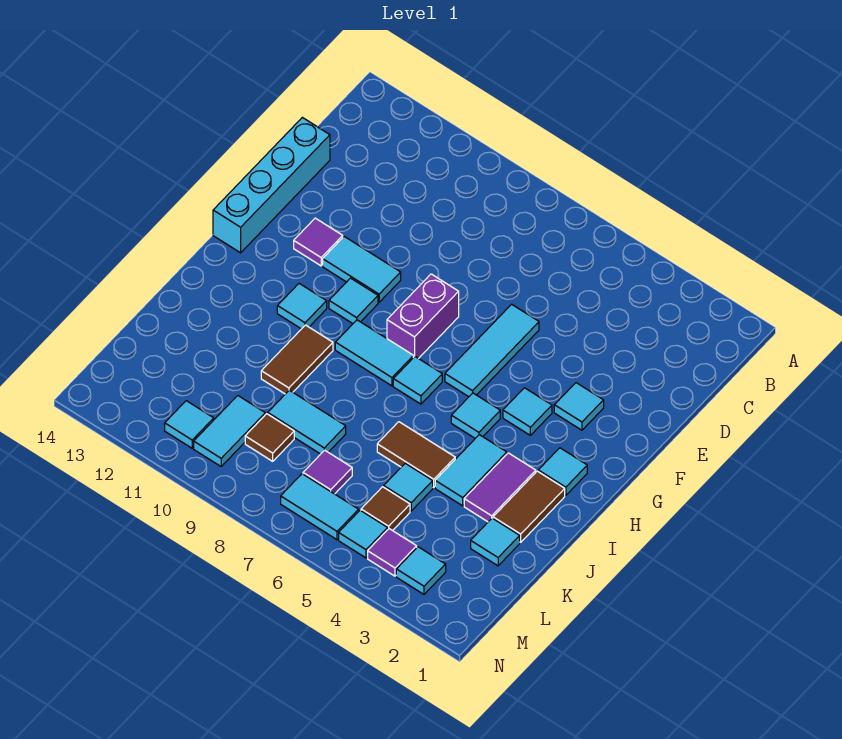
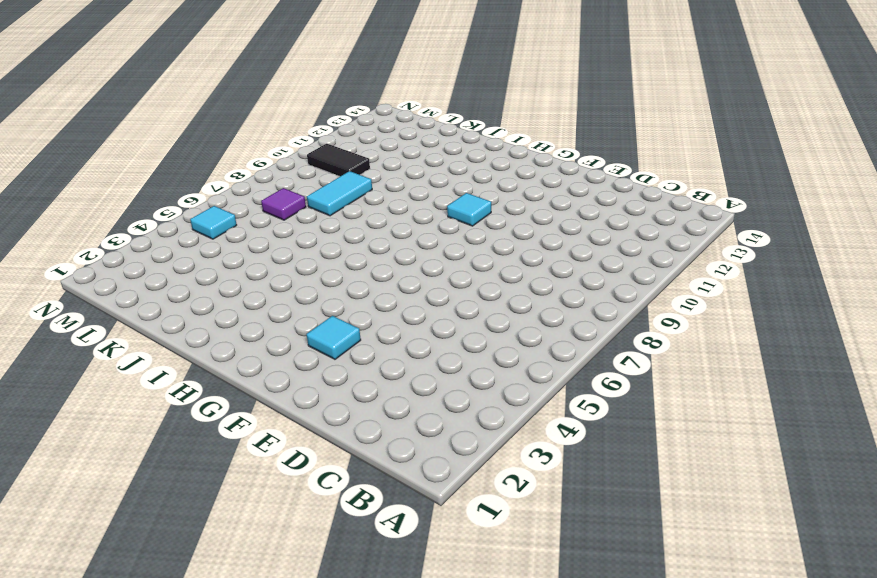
black 1x2 tile [307,144,370,176] -> cyan 1x2 tile [194,396,265,466]
none -> cyan 1x4 brick [213,117,330,253]
none -> cyan 1x3 tile [445,304,539,397]
none -> purple 1x2 brick [387,274,459,359]
none -> cyan 1x2 tile [323,237,401,302]

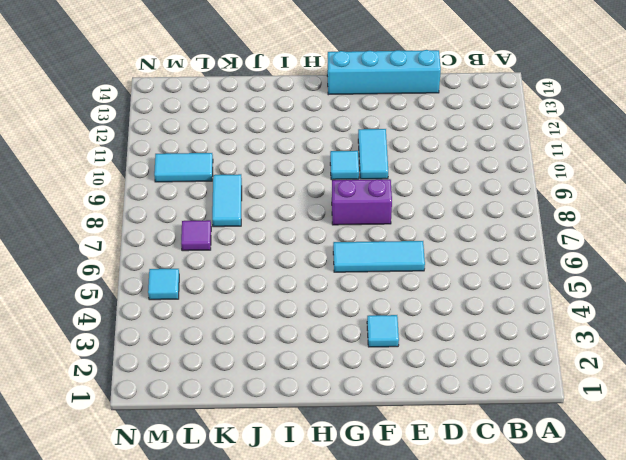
none -> purple 1x1 tile [294,218,343,266]
none -> cyan 1x1 tile [503,388,552,435]
none -> cyan 1x1 tile [538,448,587,495]
none -> cyan 1x1 tile [451,393,500,438]

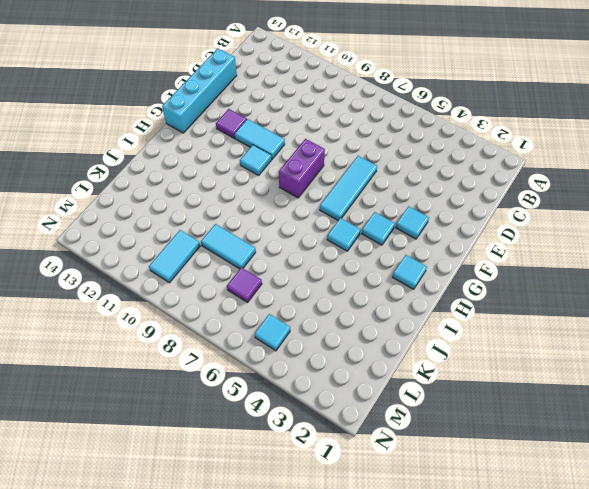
none -> cyan 1x1 tile [393,357,442,404]
none -> cyan 1x2 tile [335,320,413,386]
none -> cyan 1x1 tile [277,284,327,329]
none -> brown 1x2 tile [493,471,565,542]

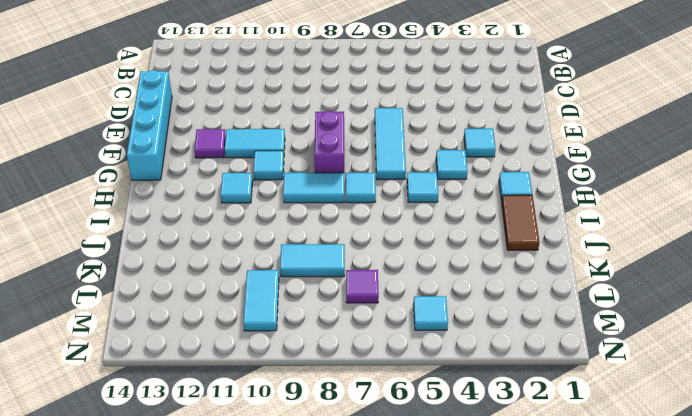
none -> purple 1x2 tile [464,453,536,522]
none -> cyan 1x2 tile [435,435,507,506]
none -> brown 1x2 tile [261,325,333,394]
none -> brown 1x2 tile [377,422,455,487]

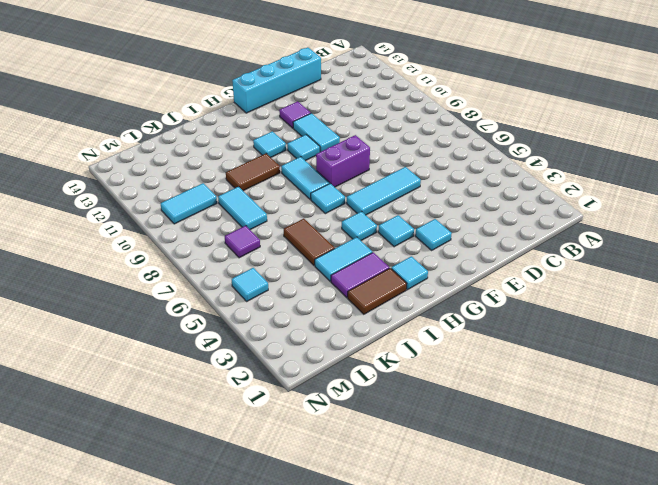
none -> cyan 1x1 tile [471,518,520,566]
none -> cyan 1x1 tile [384,463,433,511]
none -> brown 1x1 tile [361,487,410,531]
none -> brown 1x1 tile [245,414,294,461]

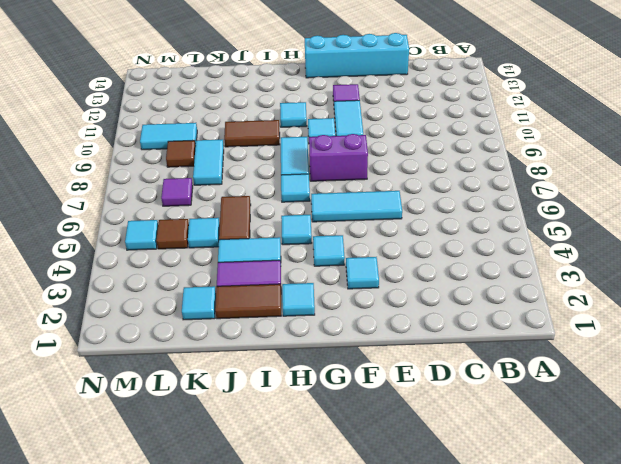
none -> cyan 1x1 tile [396,547,446,594]
none -> purple 1x1 tile [368,529,417,576]
none -> cyan 1x2 tile [281,474,359,540]
none -> cyan 1x1 tile [165,401,214,448]

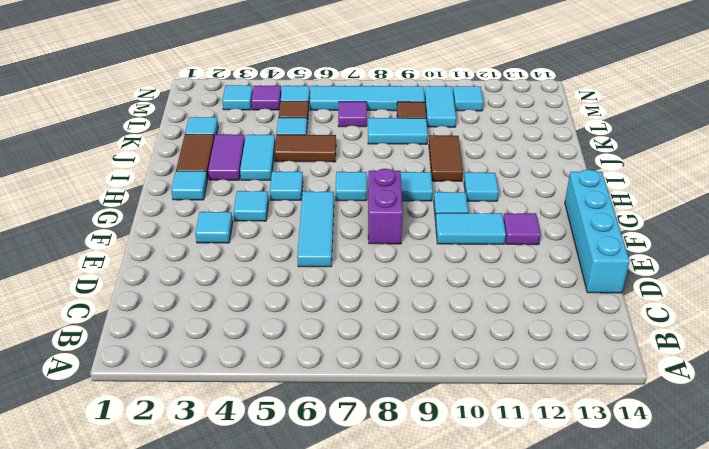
cyan 1x4 tile [310,86,425,111] -> cyan 1x2 tile [281,474,359,540]

